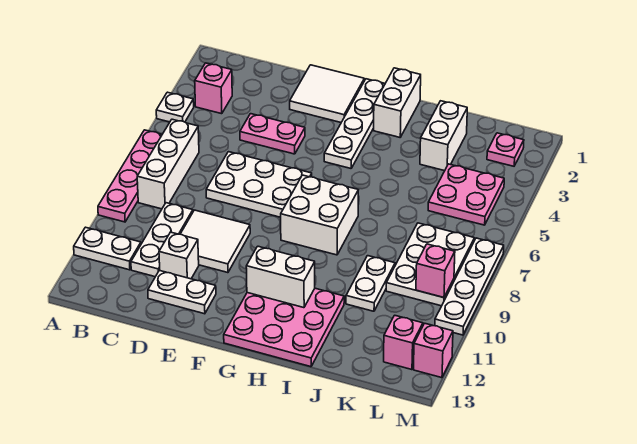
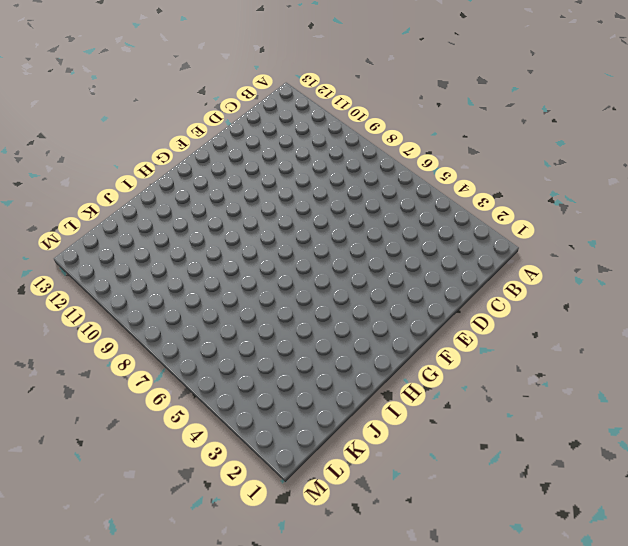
none -> white 1x1 plate [156,92,194,122]
none -> pink 1x4 plate [98,130,162,222]
none -> white 1x2 plate [74,227,141,270]

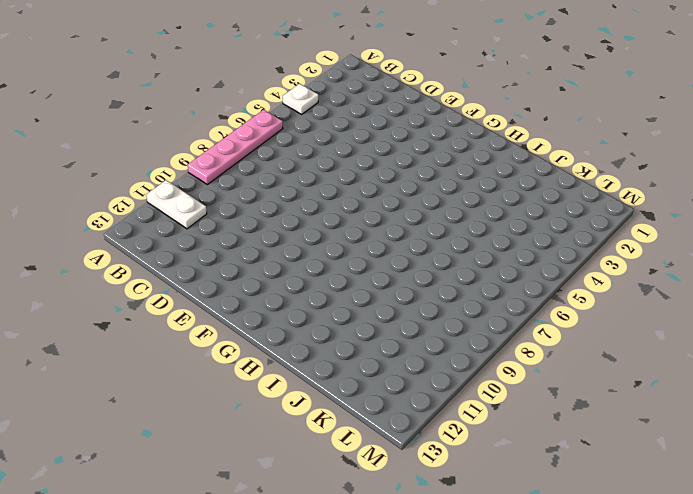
none -> pink 1x1 brick [195,63,232,114]
none -> white 1x3 brick [137,119,199,209]
none -> white 1x3 plate [131,203,193,277]

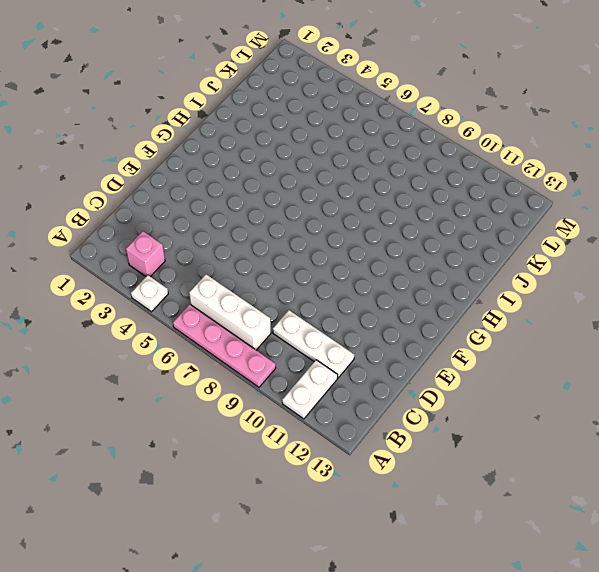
none -> pink 1x2 plate [240,114,305,154]
none -> white 2x3 plate [206,152,312,217]
none -> white 2x2 tile [181,210,250,273]

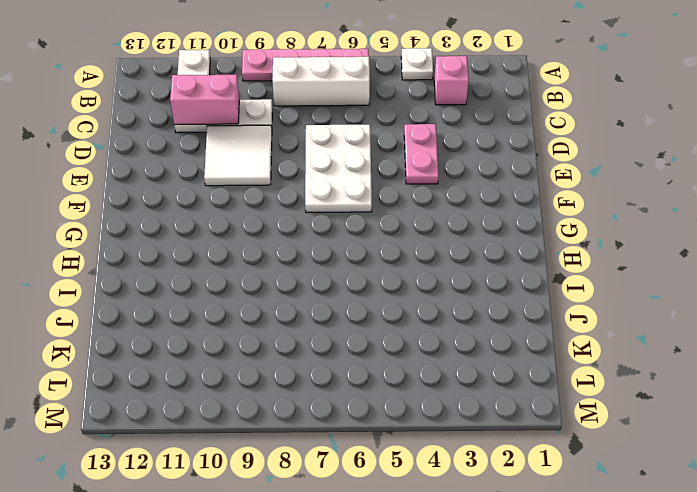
pink 1x2 brick [170,75,239,125] -> none
none -> white 1x1 brick [159,232,199,279]
none -> white 1x2 plate [148,270,216,314]
none -> white 2x2 tile [290,65,364,122]

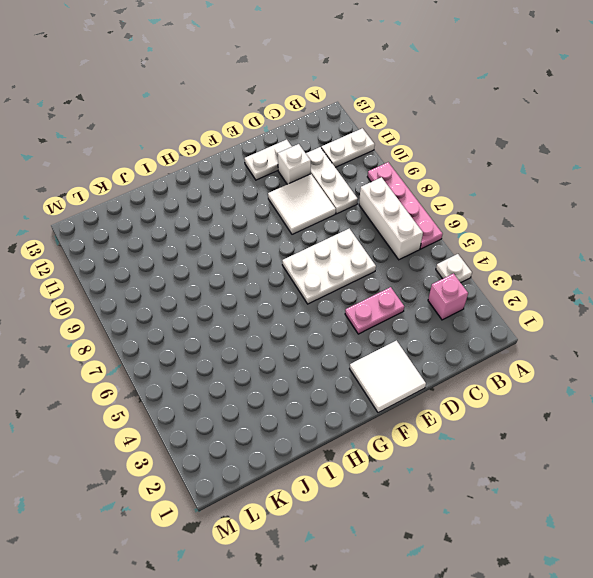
none -> white 1x4 plate [324,79,385,168]
none -> white 2x2 brick [281,175,358,255]
none -> pink 3x3 plate [224,288,344,367]

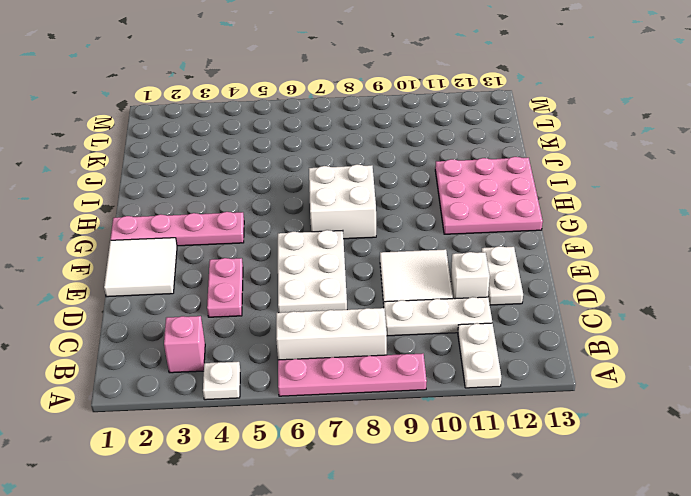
pink 1x4 plate [110,212,244,246] -> white 1x4 plate [324,79,385,168]
none -> white 1x2 brick [374,68,421,137]
none -> white 1x2 brick [420,101,467,171]
none -> white 1x2 plate [346,256,395,311]

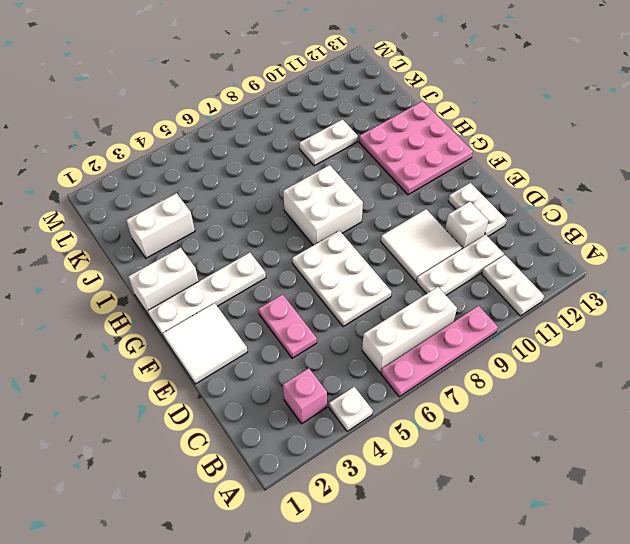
none -> pink 2x2 plate [428,164,504,225]
none -> white 2x3 plate [386,223,474,306]
none -> pink 1x1 plate [487,133,524,166]

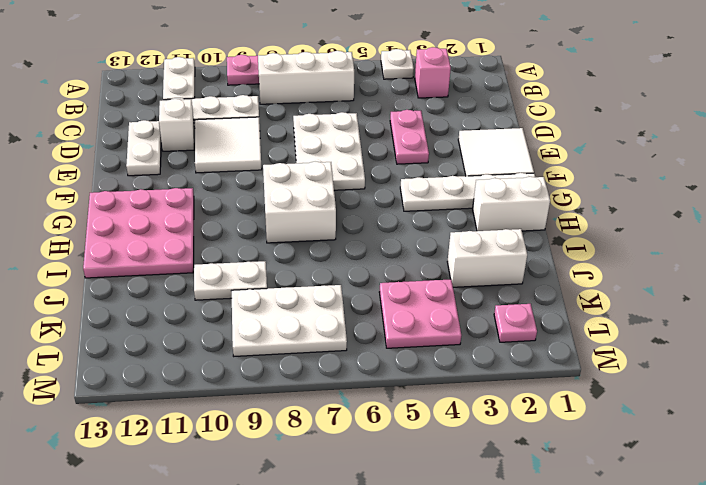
none -> pink 1x1 brick [384,315,423,370]
none -> white 1x4 plate [435,238,504,335]
none -> pink 1x1 brick [413,323,453,378]

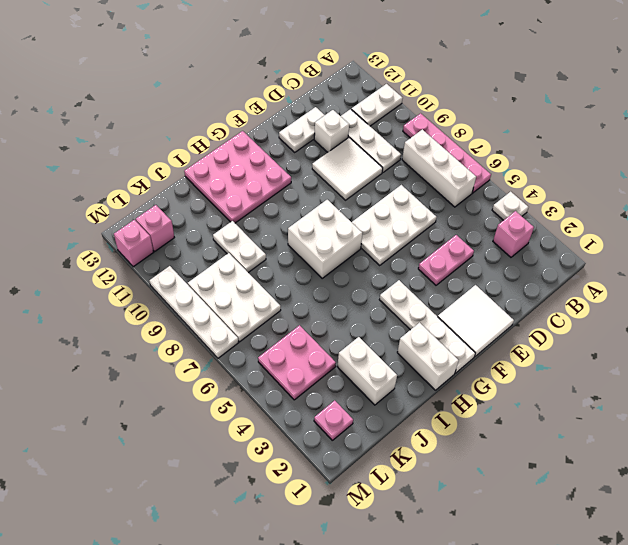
none -> white 1x2 brick [246,246,315,308]
none -> pink 1x1 brick [416,244,455,298]

